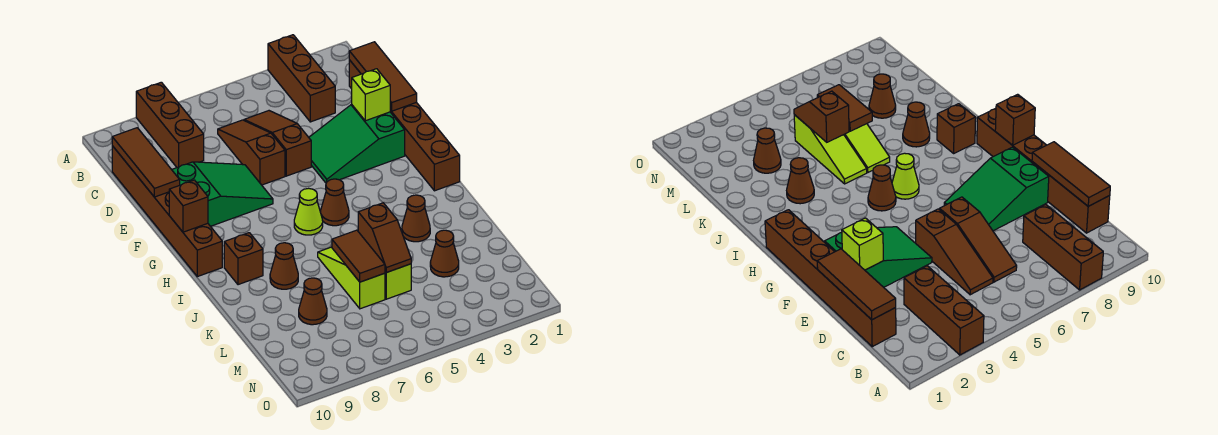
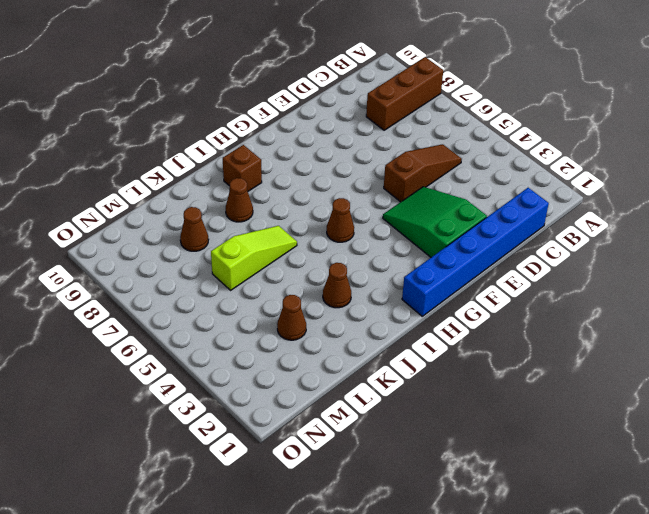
blue 1x6 brick [402,188,549,316] -> brown 1x6 brick [349,60,460,191]
none -> brown 1x3 brick [268,35,335,122]
none -> brown 1x3 slope [218,120,285,185]
none -> brown 1x6 brick [112,146,222,277]

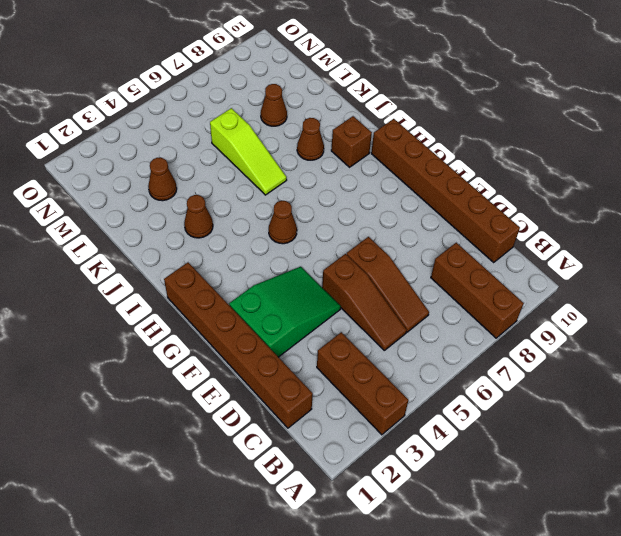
none -> green 2x3 slope [172,162,273,226]
none -> lime 1x1 cone [294,188,323,235]
none -> lime 1x3 slope [385,264,411,299]

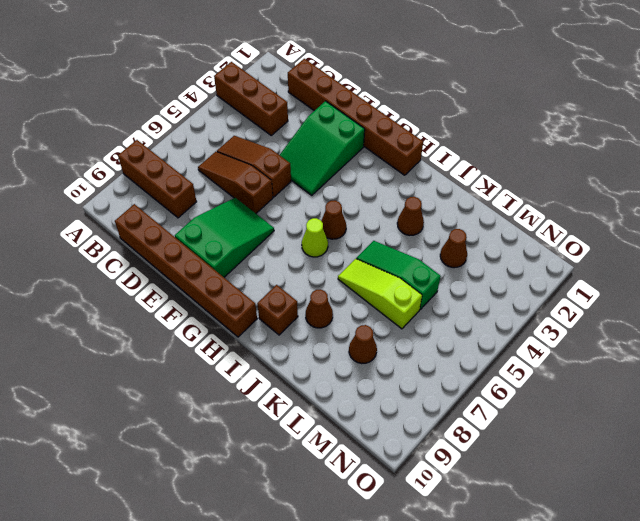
green 1x3 slope [356,241,441,309] -> lime 1x3 slope [385,264,411,299]
none -> brown 1x3 tile [349,42,417,111]
none -> brown 1x3 tile [112,128,180,197]
none -> lime 1x1 brick [352,69,390,121]

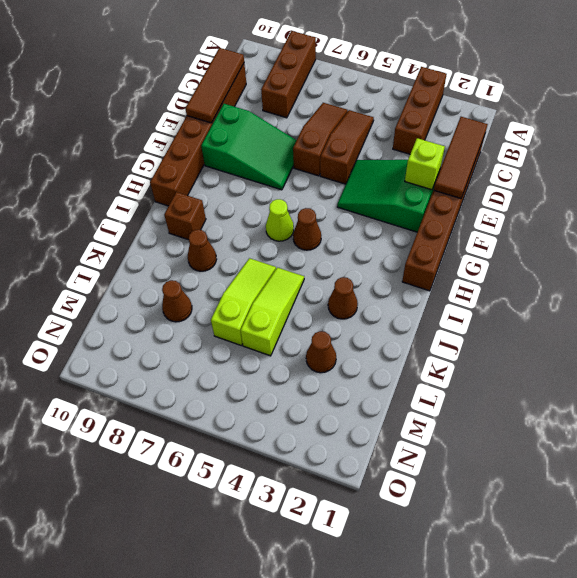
none -> brown 1x1 brick [169,180,208,232]
none -> brown 1x2 slope [358,203,411,273]
none -> brown 1x2 tile [332,230,385,282]

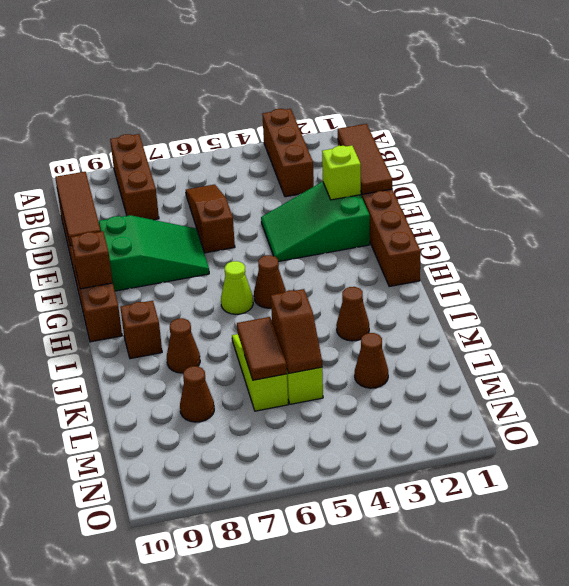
none -> brown 1x3 slope [244,111,311,176]

